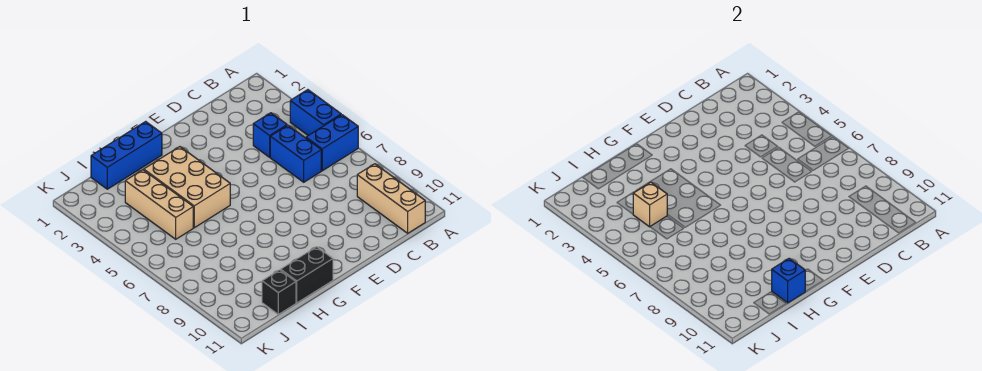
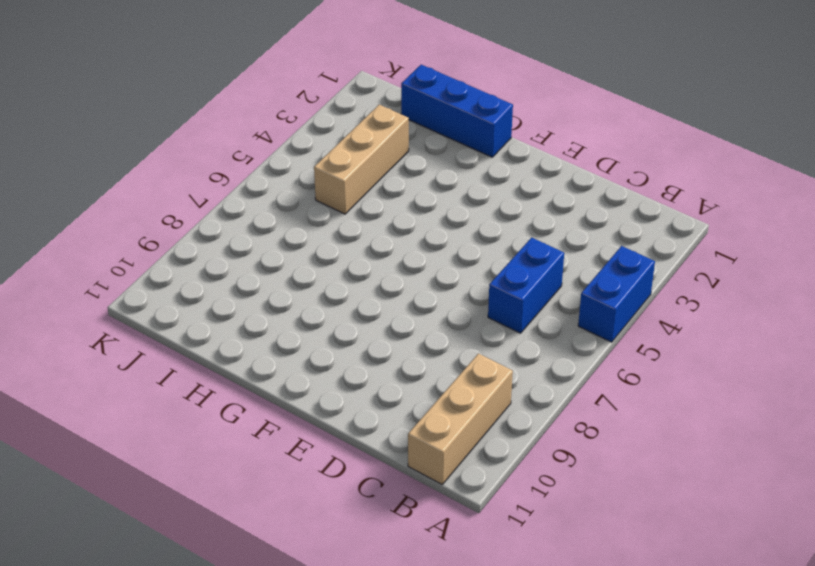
none -> blue 1x2 brick [306,115,358,171]
none -> blue 1x1 brick [253,113,287,157]
none -> tan 2x3 brick [144,147,230,228]

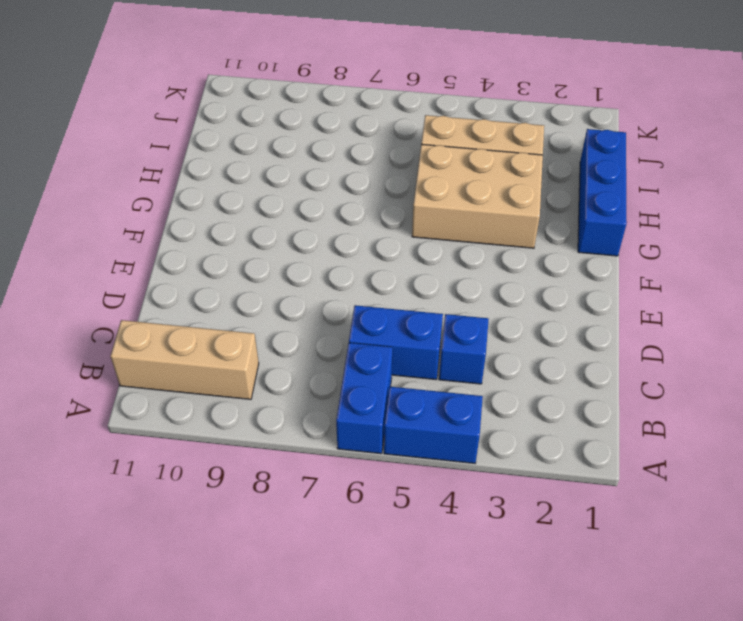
none -> black 1x2 brick [281,247,333,303]
none -> black 1x1 brick [262,270,296,314]
none -> blue 1x1 brick [772,258,805,303]

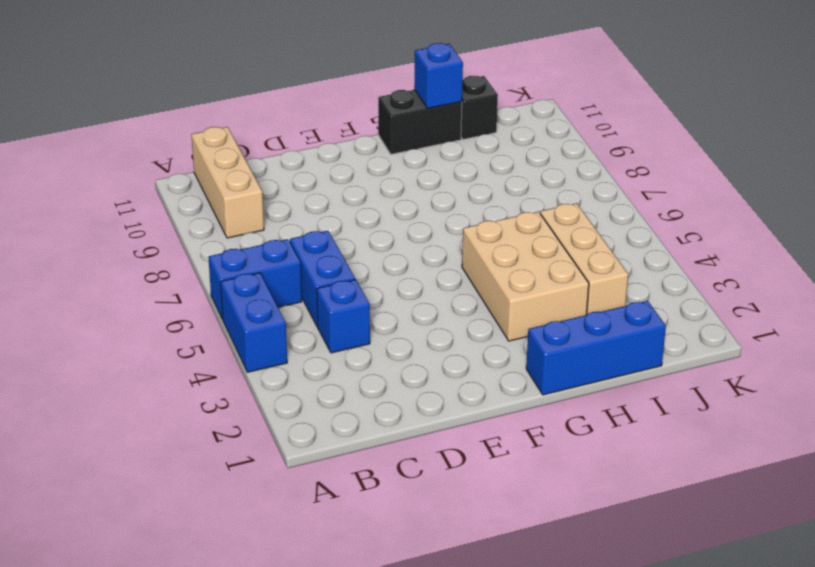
none -> tan 1x1 brick [633,182,667,227]

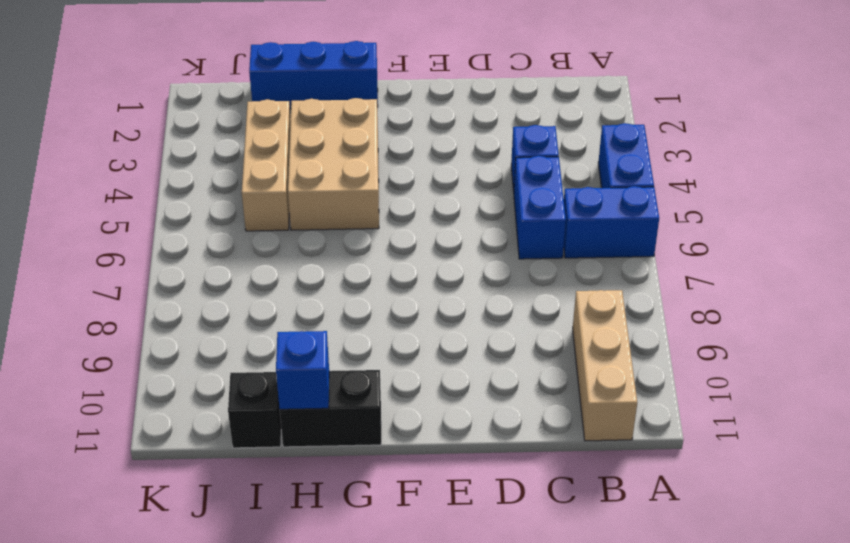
none -> tan 1x1 brick [633,182,667,227]

